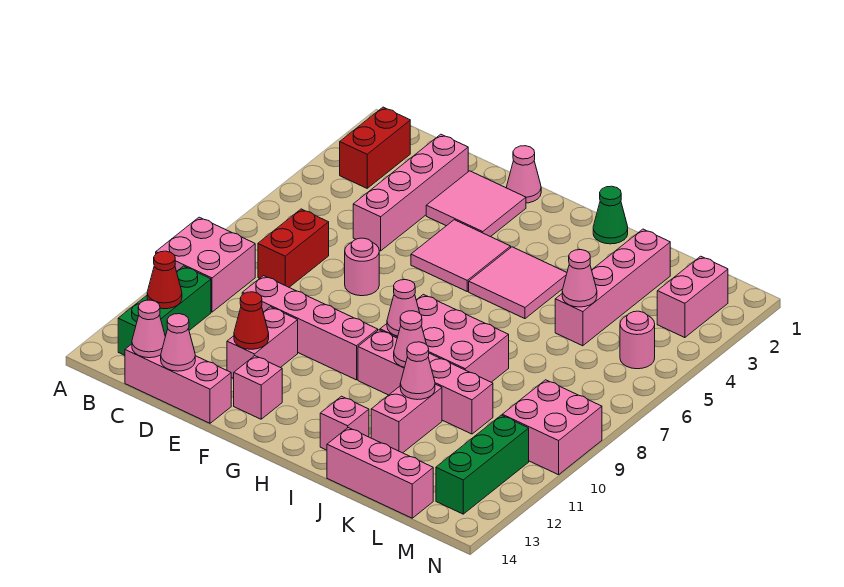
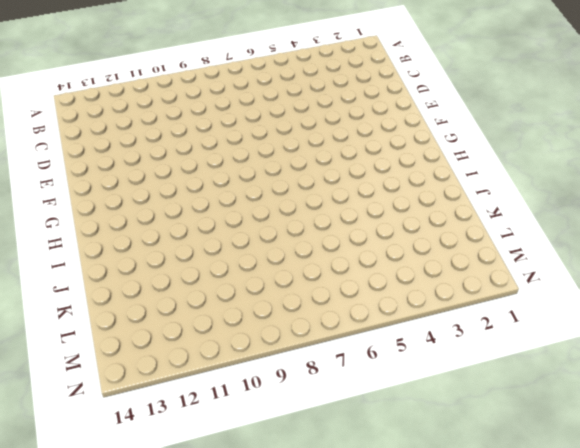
none -> pink 2x2 brick [156,217,255,312]
none -> red 1x2 brick [340,107,410,188]
none -> green 1x3 brick [118,266,211,355]
none -> red 1x2 brick [258,209,329,287]

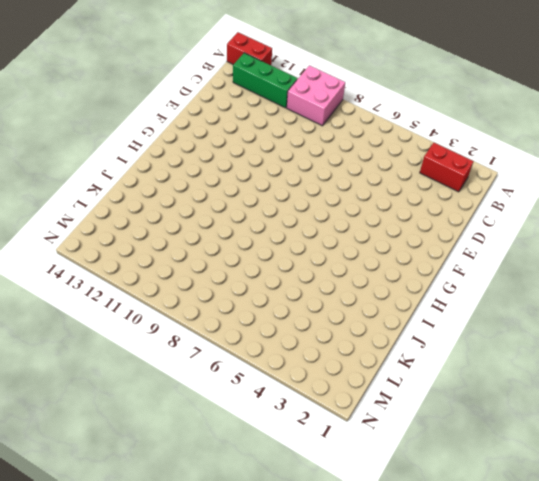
red 1x2 brick [227,32,272,65] -> red 1x2 brick moved to [258,209,329,287]
none -> pink 1x3 brick [125,344,231,423]
none -> pink 1x4 brick [353,134,468,251]
none -> pink 1x4 brick [242,276,378,380]
none -> pink 2x2 tile [426,171,526,237]

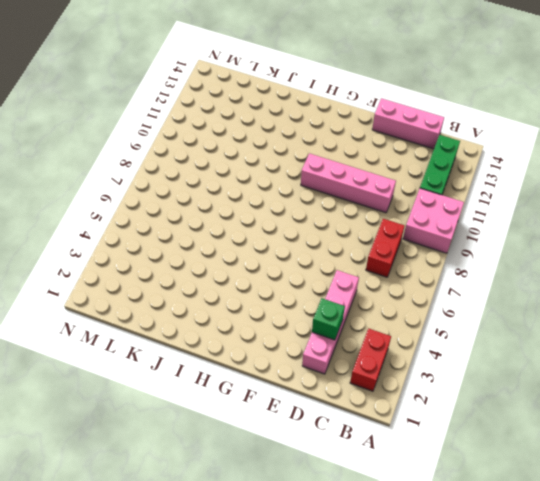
green 1x1 brick [312,298,345,340] -> none
none -> pink 2x2 tile [426,171,526,237]
none -> pink 1x1 round brick [345,238,379,296]
none -> pink 1x2 brick [227,307,298,378]
none -> pink 1x1 cone [507,146,541,203]

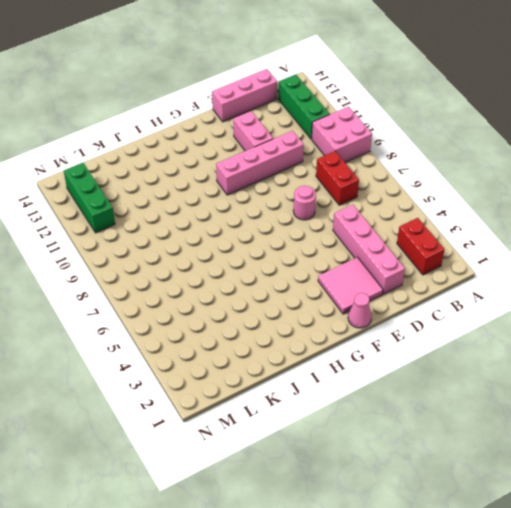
none -> pink 2x2 tile [411,220,511,291]
none -> pink 1x1 brick [234,356,282,419]
none -> pink 2x2 tile [469,247,567,319]
none -> pink 2x3 brick [380,294,509,382]

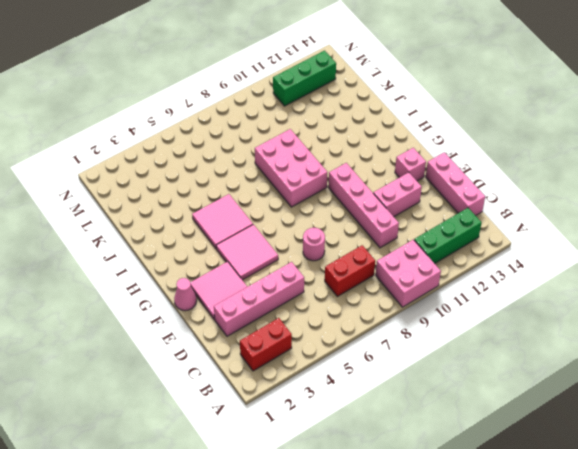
none -> pink 1x4 brick [358,330,493,434]
none -> green 1x1 cone [593,186,628,244]
none -> pink 1x1 brick [320,396,369,450]
none -> pink 1x2 brick [371,384,442,453]

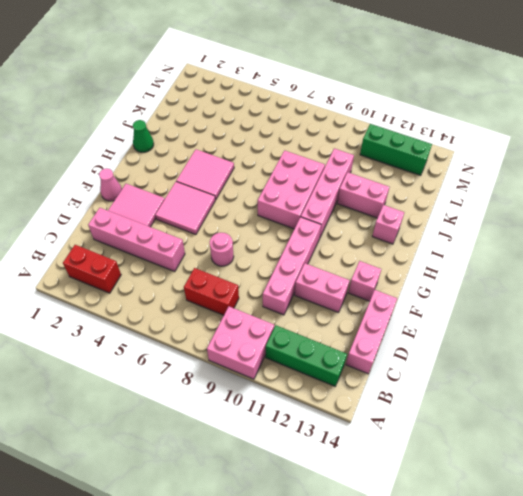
none -> pink 1x3 brick [327,428,433,518]
none -> pink 1x4 brick [555,229,670,346]
none -> pink 1x2 brick [657,256,728,338]
none -> pink 1x1 round brick [620,311,655,369]

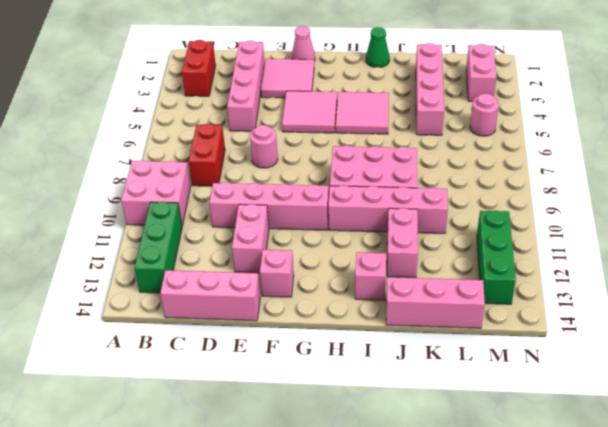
none -> pink 2x2 brick [502,380,602,475]
none -> red 1x1 cone [147,251,182,309]
none -> pink 1x1 cone [132,300,165,358]
none -> pink 1x1 cone [161,314,195,371]

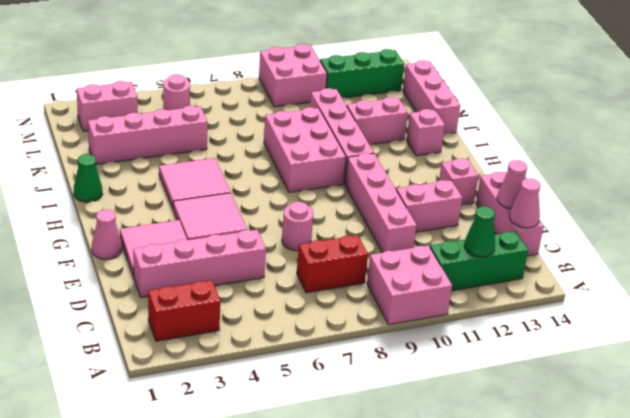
green 1x1 cone [464,206,495,257] -> red 1x1 cone [147,251,182,309]
none -> red 1x1 cone [234,292,269,349]
none -> pink 1x1 cone [387,280,420,336]
none -> pink 1x1 cone [394,311,427,367]
none -> pink 1x1 cone [400,342,435,400]

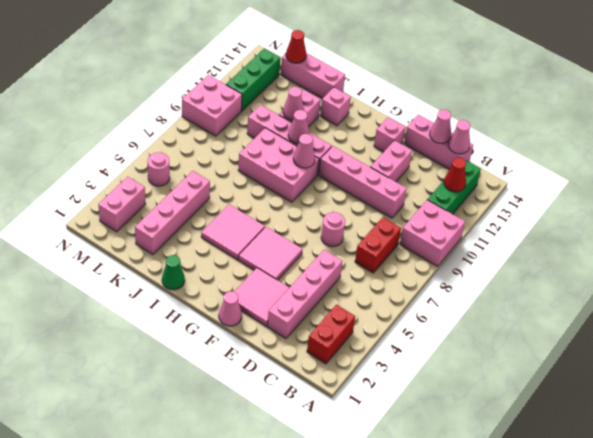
red 1x1 cone [286,30,306,63] -> red 1x1 cone moved to [234,292,269,349]
none -> pink 1x1 cone [562,250,597,307]

